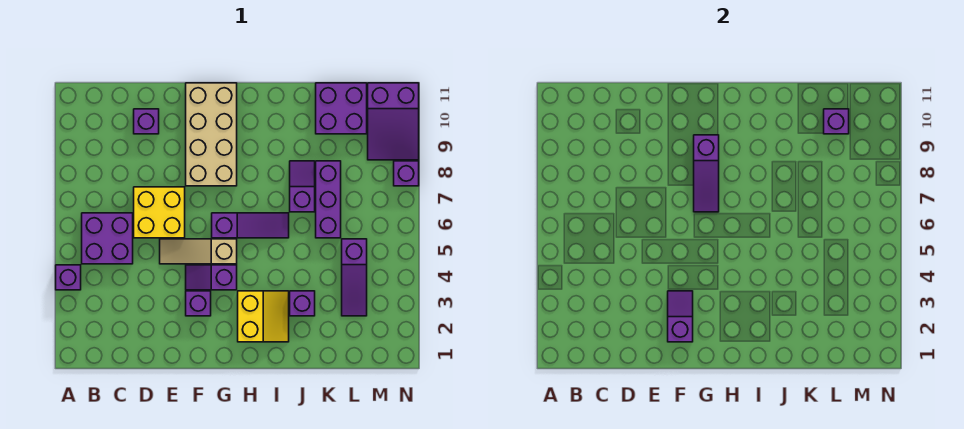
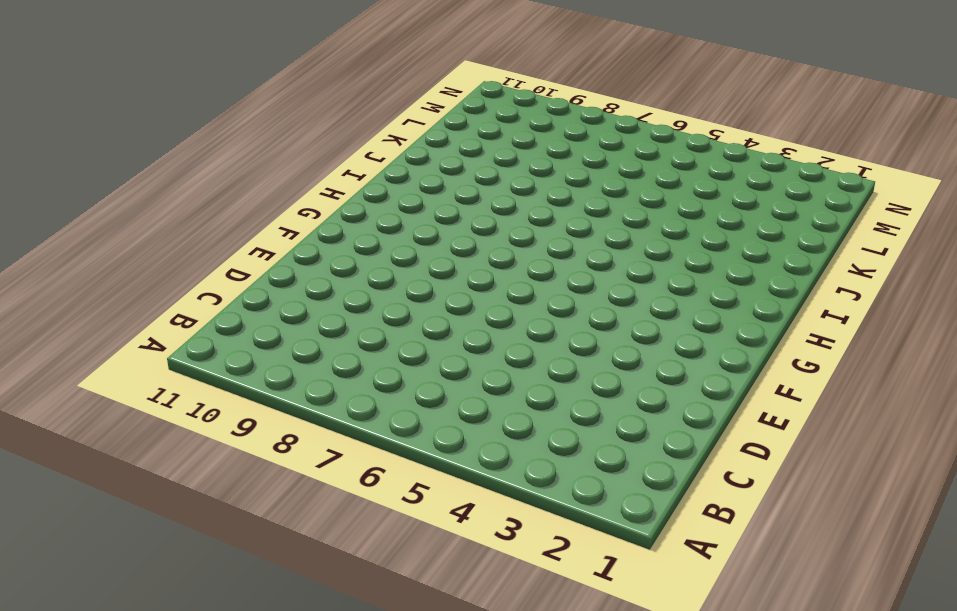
none -> purple 1x1 brick [56,265,81,290]
none -> purple 2x2 brick [82,213,133,264]
none -> yellow 2x2 brick [134,187,185,238]

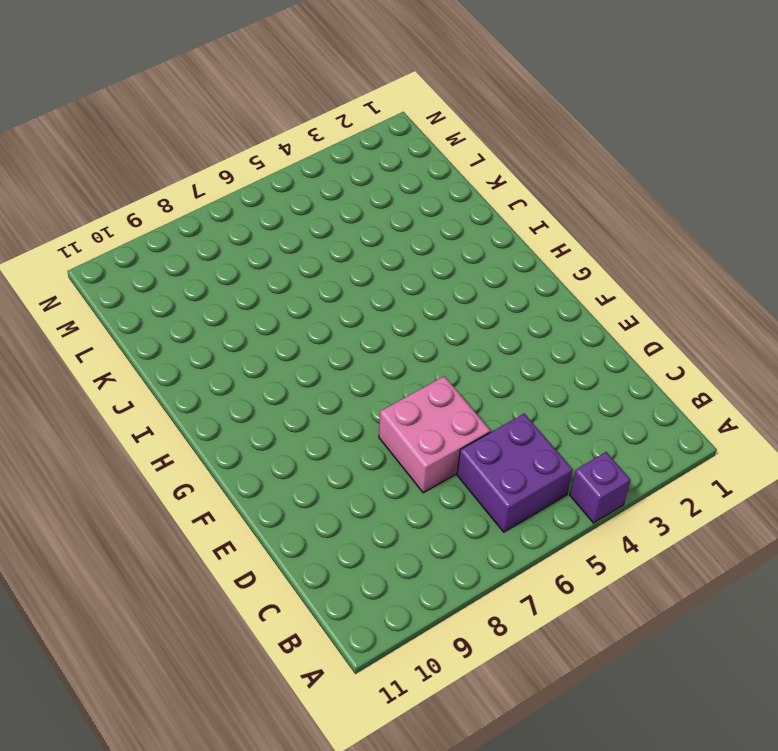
pink 2x2 brick [379,376,490,493] -> yellow 2x2 brick [134,187,185,238]
none -> purple 1x1 brick [134,109,159,134]
none -> tan 1x3 slope [160,239,237,264]
none -> purple 1x1 brick [186,291,211,316]

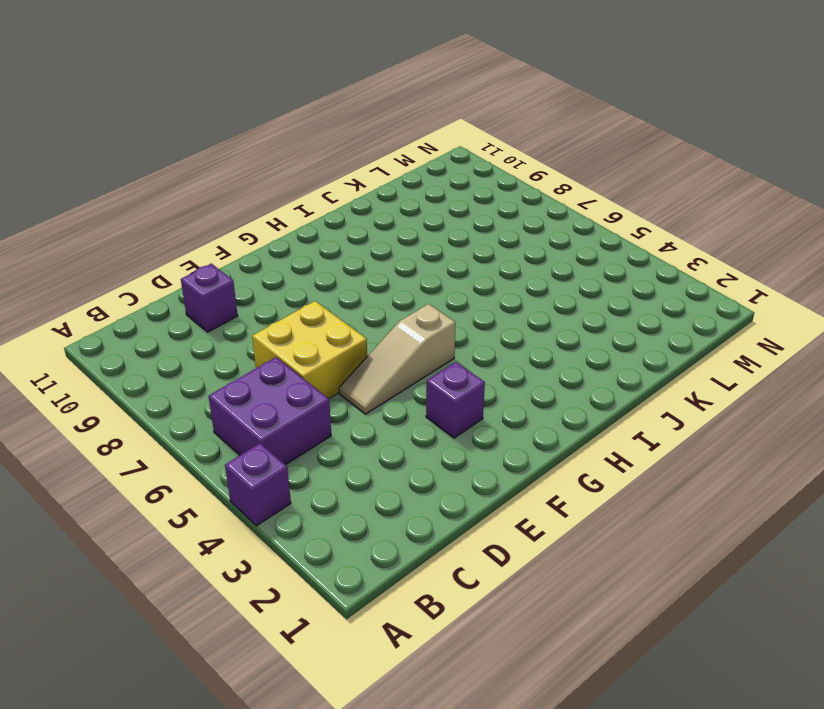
none -> purple 1x2 slope [186,265,237,290]
none -> tan 2x4 brick [186,83,237,186]
none -> purple 1x3 slope [212,213,289,238]

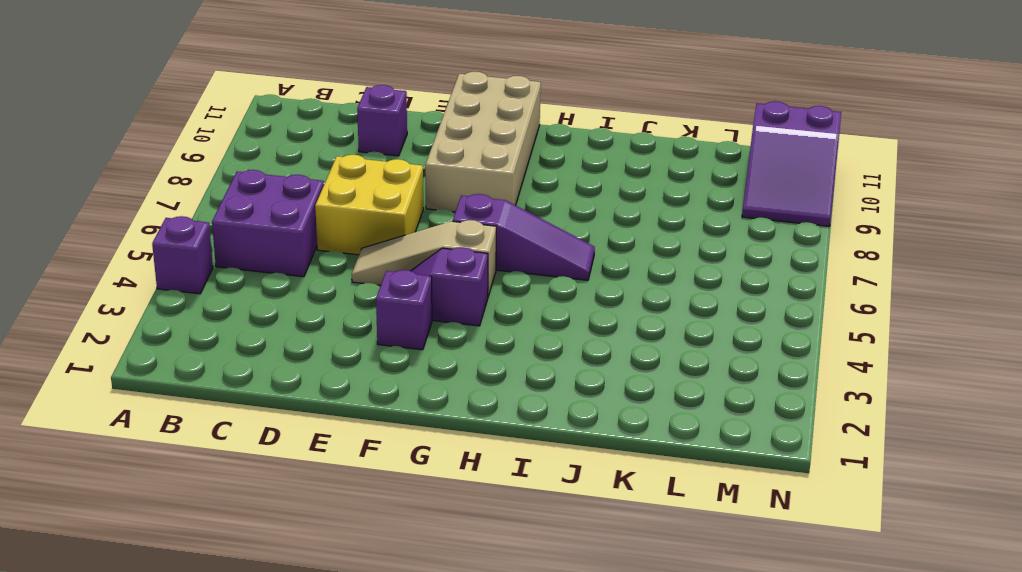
none -> yellow 2x2 slope [238,291,289,342]
none -> purple 1x1 brick [290,291,315,316]
none -> purple 1x2 slope [290,161,315,212]

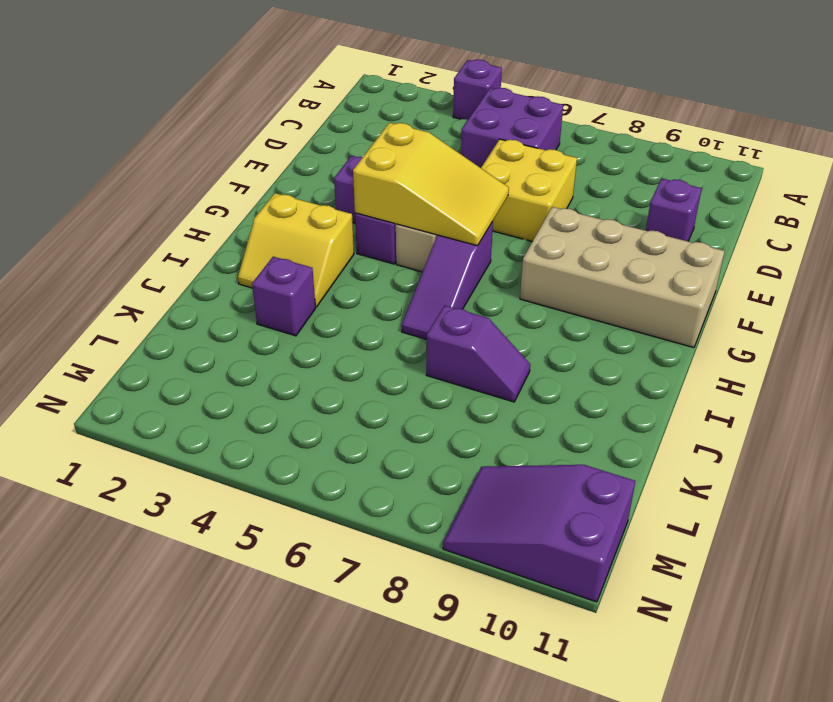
yellow 2x3 slope [353,123,509,246] -> none
none -> purple 1x3 brick [316,161,341,238]
none -> purple 2x2 brick [316,83,367,134]
none -> purple 1x3 slope [342,239,367,316]

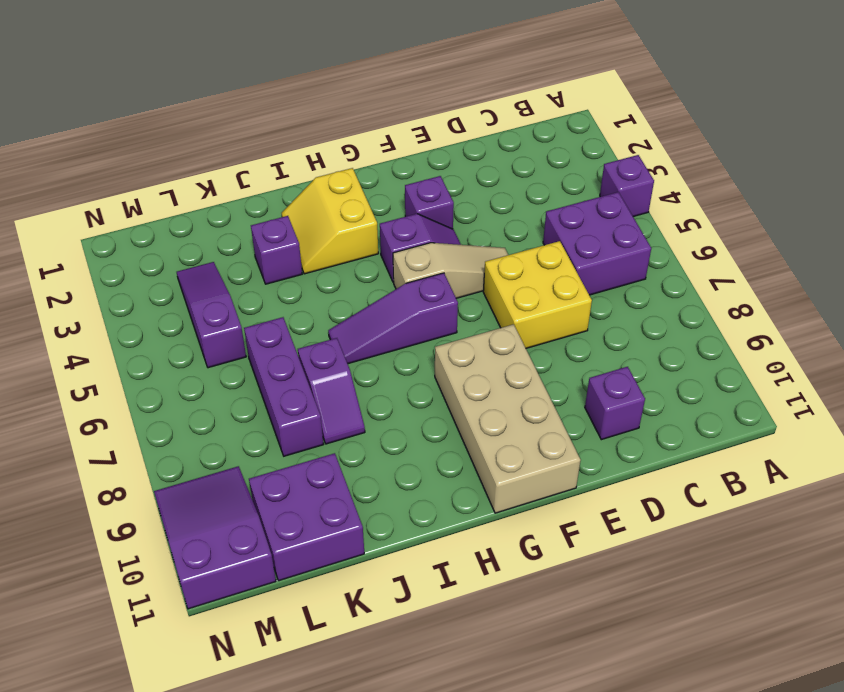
none -> purple 1x1 brick [394,161,419,186]
none -> purple 1x2 slope [668,291,693,342]
none -> purple 1x3 slope [694,135,719,212]

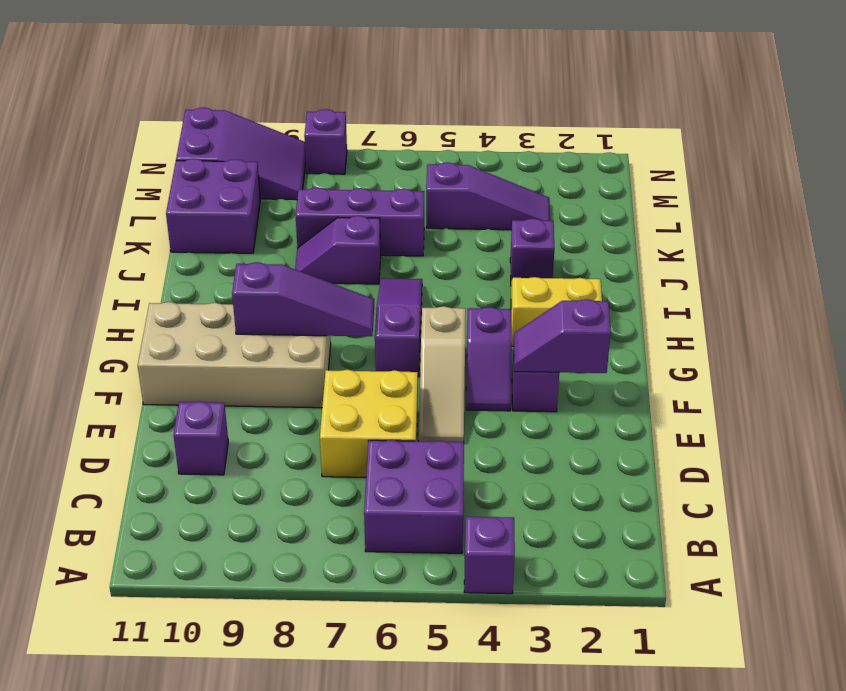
none -> purple 1x1 brick [824,109,849,134]

